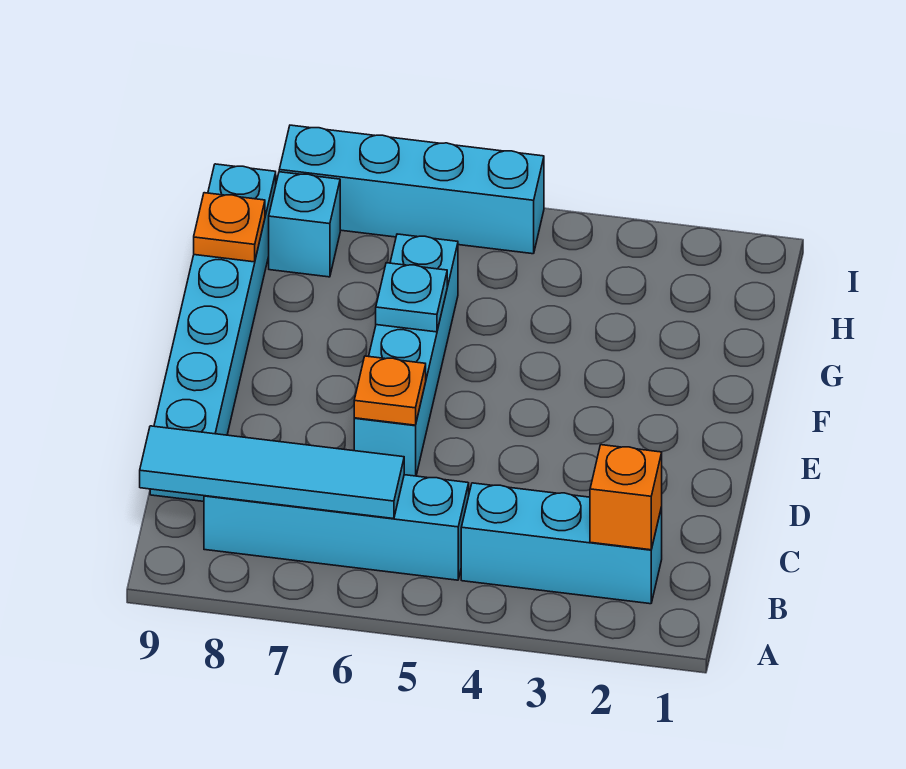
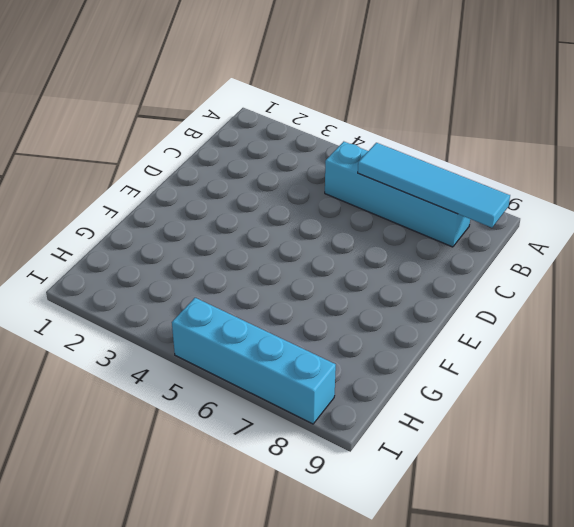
none -> cyan 1x3 brick [461,483,662,604]
none -> cyan 1x6 brick [150,164,276,501]

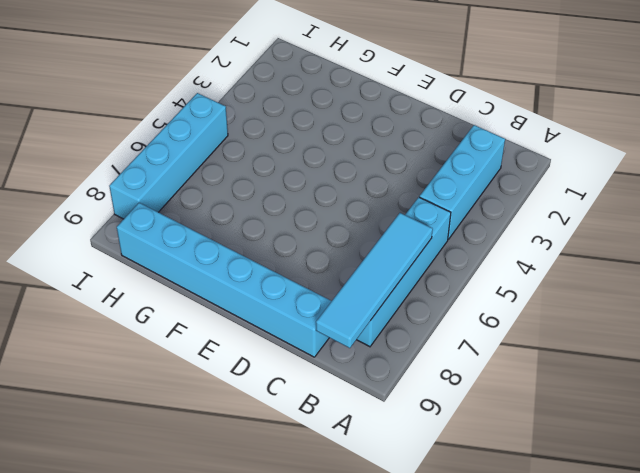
none -> cyan 1x4 brick [354,234,458,476]
none -> cyan 1x1 brick [269,172,340,277]

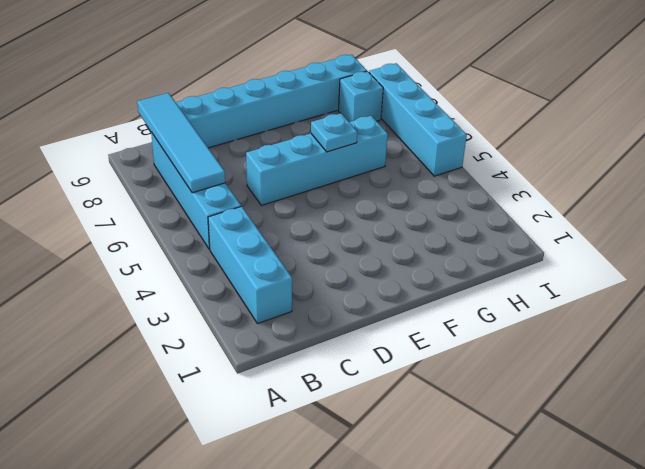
none -> orange 1x1 brick [590,445,662,550]
none -> orange 1x1 plate [354,356,426,425]

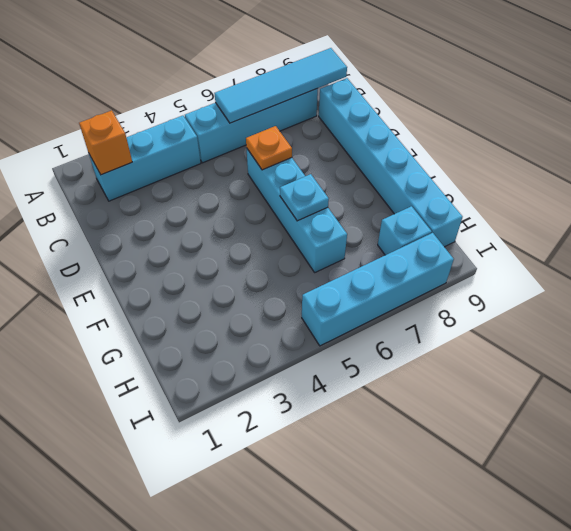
none -> orange 1x1 plate [194,193,265,262]

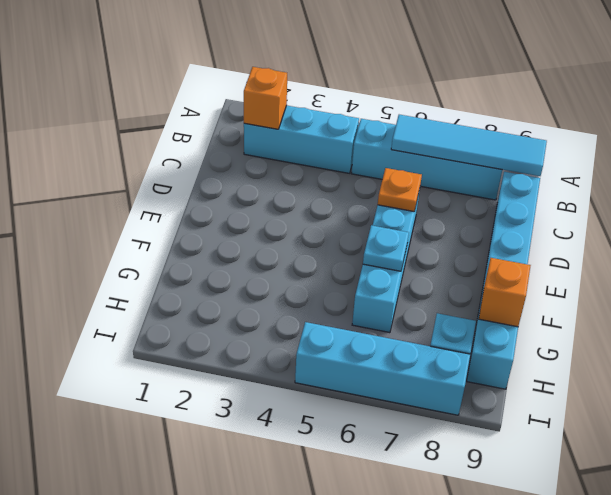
orange 1x1 brick [479,258,531,327] -> orange 1x1 plate [194,193,265,262]

